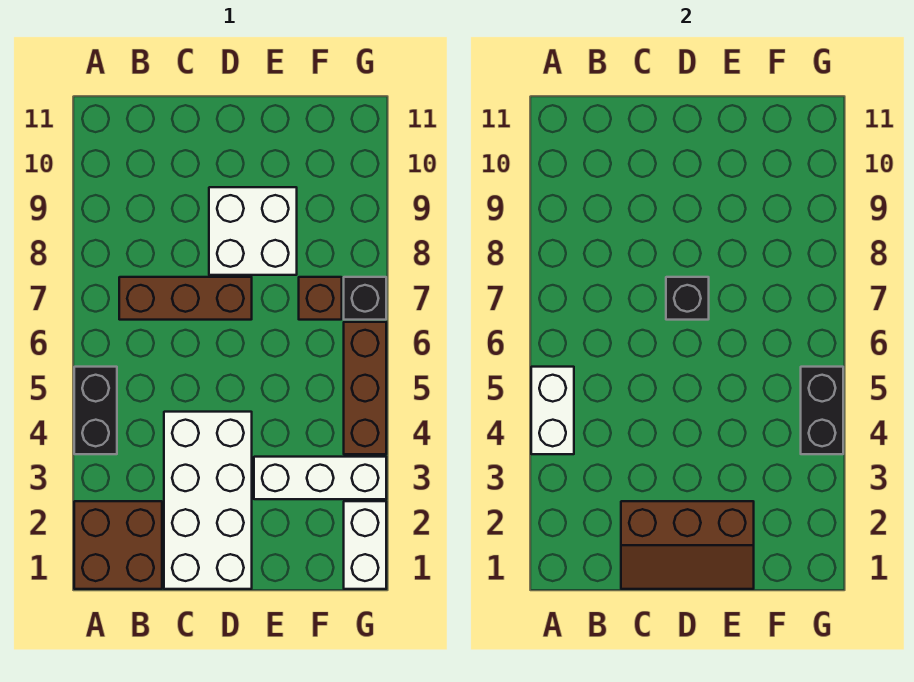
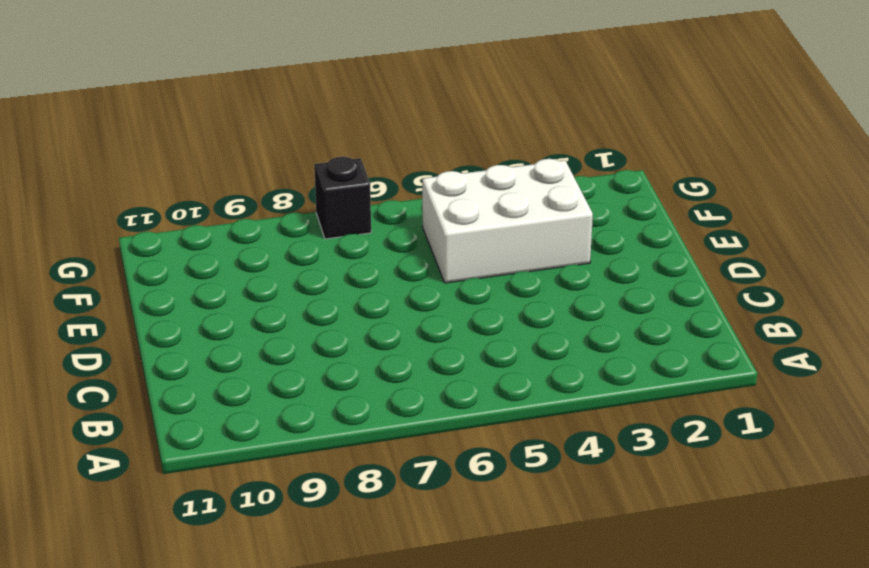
white 2x3 brick [422,159,593,283] -> white 1x3 brick [254,457,386,499]
none -> brown 2x2 brick [74,501,162,589]
none -> black 1x2 brick [74,367,117,454]
none -> brown 1x3 brick [119,277,252,320]

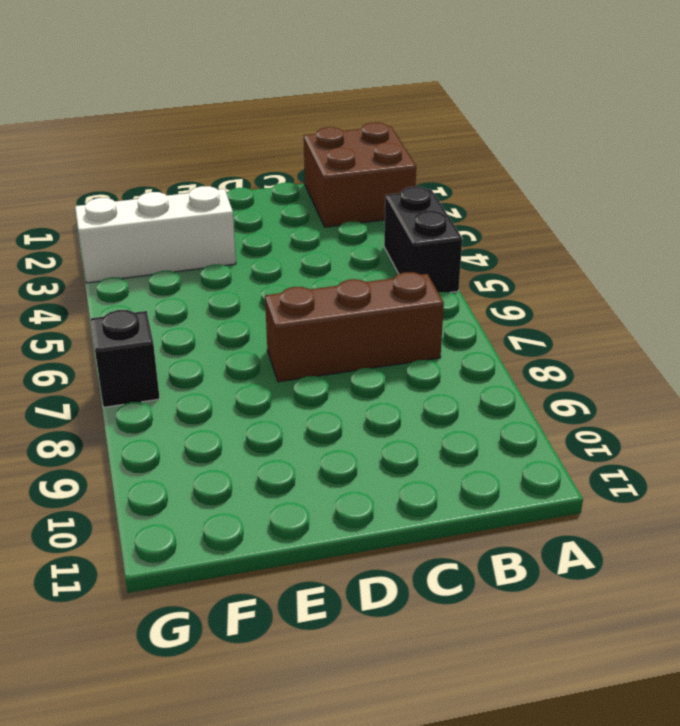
none -> white 2x4 brick [164,412,252,589]
none -> white 2x2 brick [209,187,297,275]
none -> brown 1x1 brick [299,277,342,320]

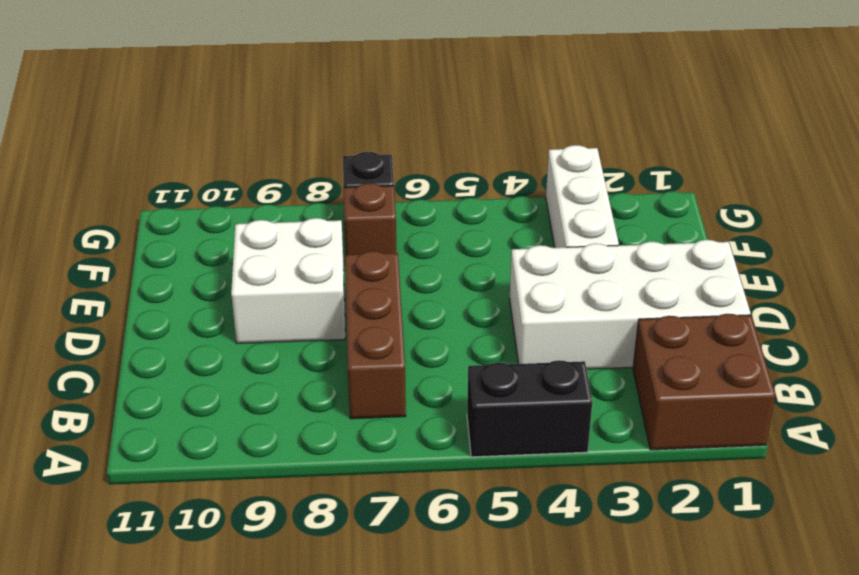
none -> white 1x2 brick [344,501,386,589]
none -> brown 1x3 brick [344,322,386,454]
none -> white 1x2 brick [531,367,574,454]

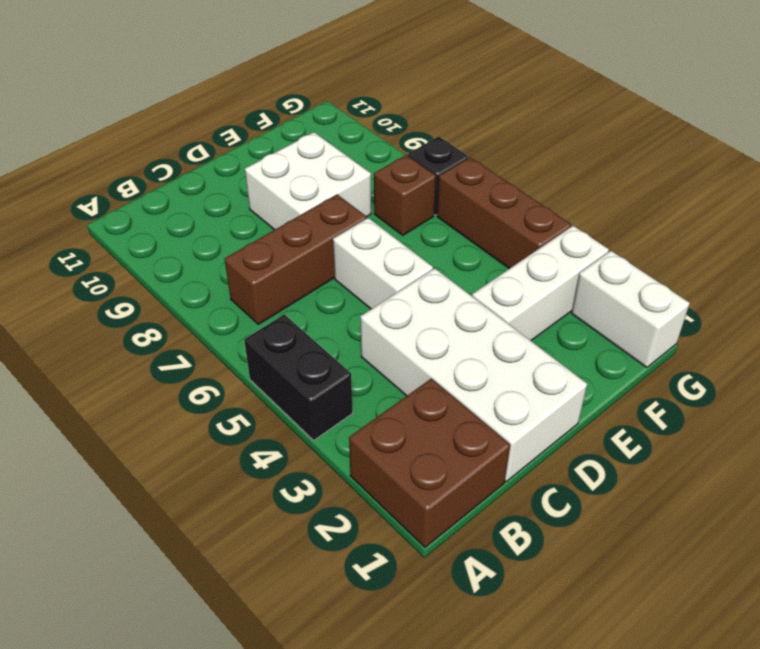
white 1x2 brick [333,218,433,309] -> white 1x2 brick moved to [531,367,574,454]
none -> brown 2x3 slope [621,501,754,589]
none -> black 1x1 brick [666,277,709,320]
none -> black 1x2 brick [801,367,843,454]

